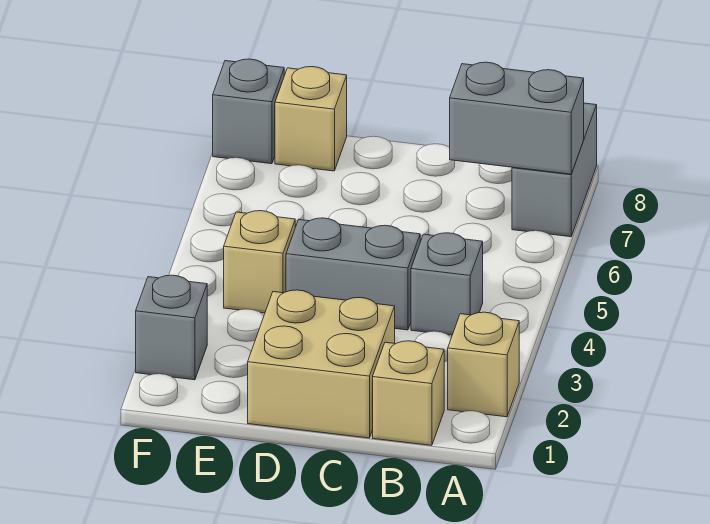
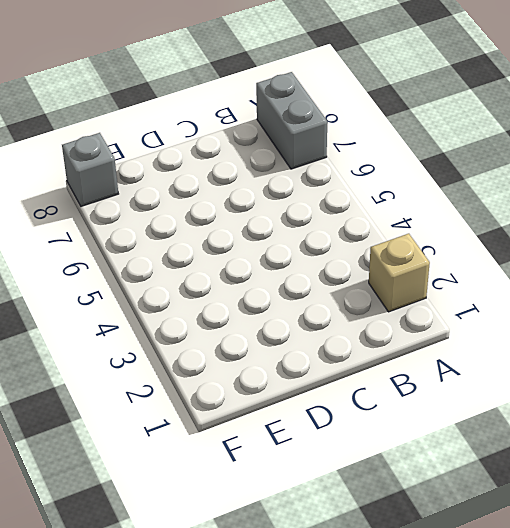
none -> tan 1x1 brick [373,341,444,445]
none -> grey 1x1 brick [411,233,483,335]

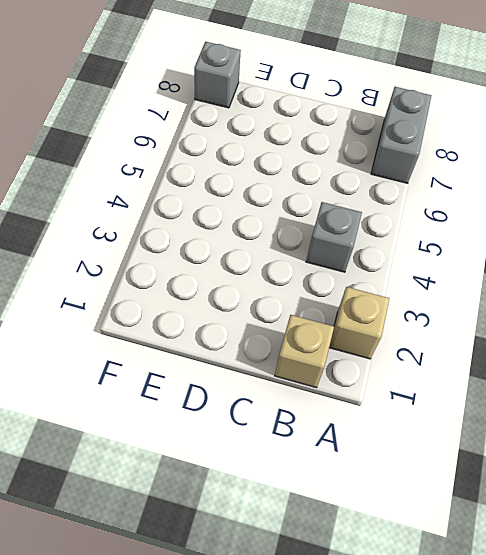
none -> tan 2x2 brick [248,290,395,438]
none -> grey 1x2 brick [286,218,420,330]

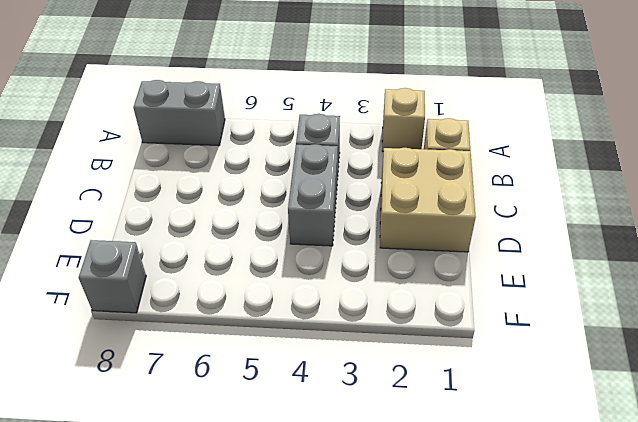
none -> tan 1x1 brick [224,211,295,313]
none -> tan 1x1 brick [275,67,347,171]

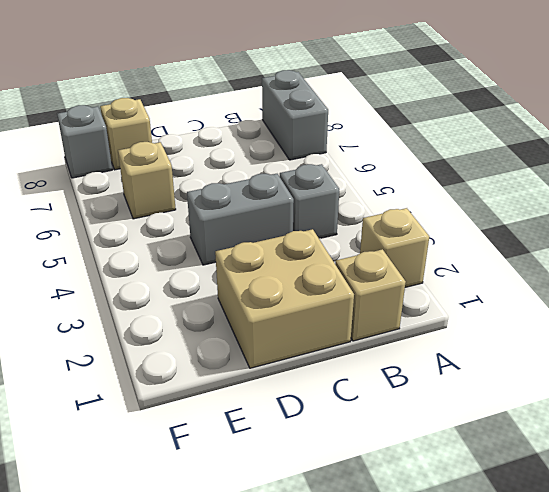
tan 1x1 brick [118,142,176,219] -> tan 1x1 brick moved to [224,211,295,313]
none -> grey 1x1 brick [136,275,207,380]
none -> grey 1x2 brick [450,62,584,174]

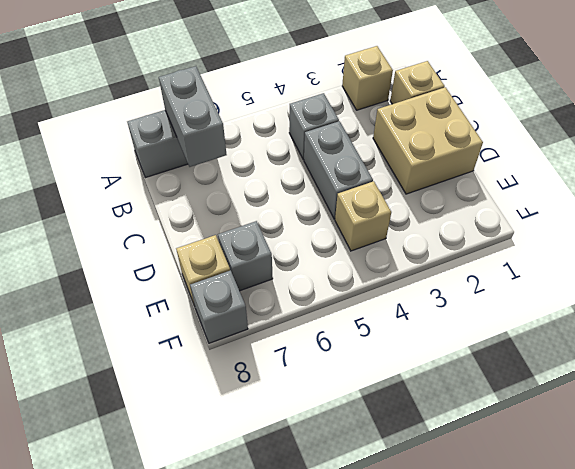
grey 1x1 brick [218,221,273,291] -> grey 1x1 brick moved to [136,275,207,380]

